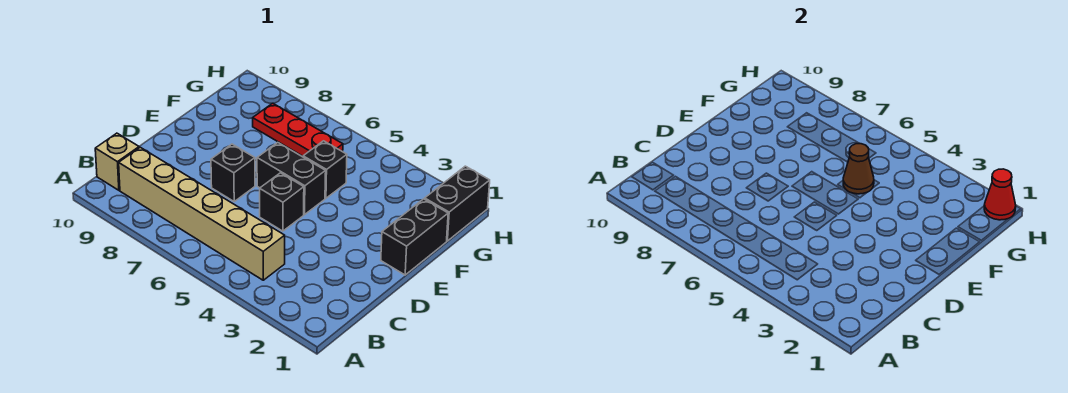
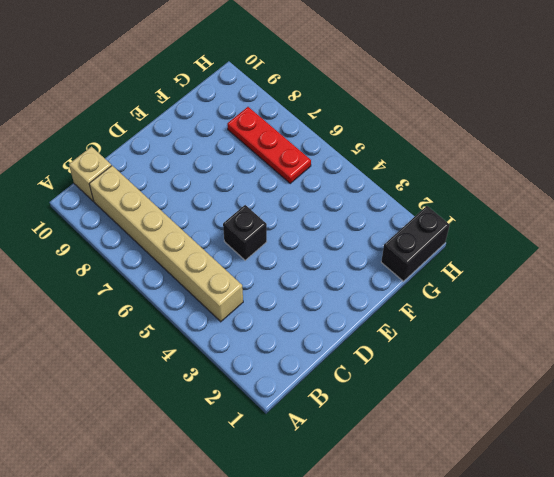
none -> black 1x1 brick [211,144,255,201]
none -> black 1x2 brick [381,199,448,275]

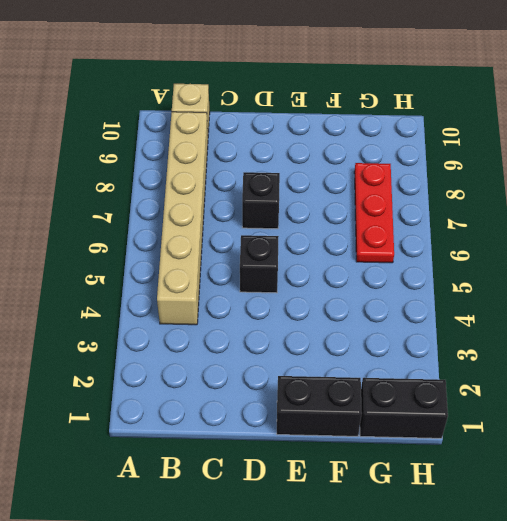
none -> black 1x2 brick [257,143,326,215]
none -> black 1x1 brick [303,141,347,198]

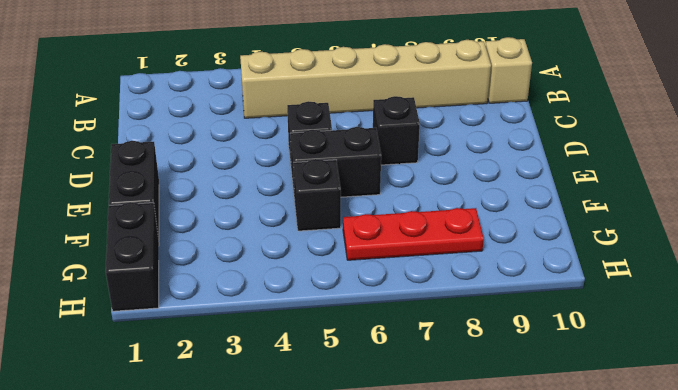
none -> brown 1x1 cone [843,144,874,194]
none -> red 1x1 cone [984,169,1016,220]

